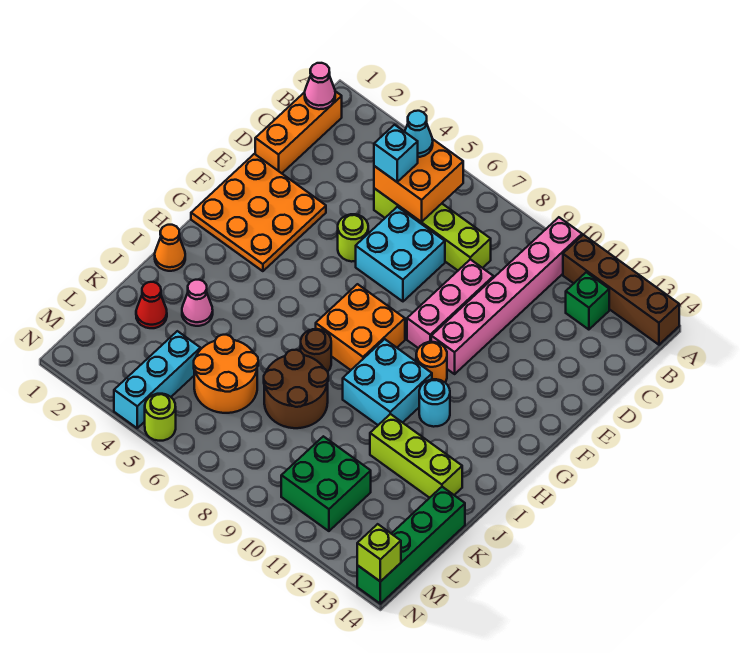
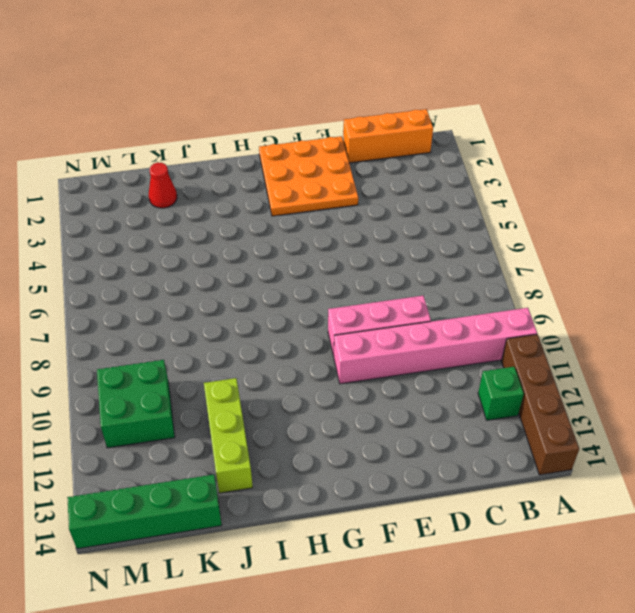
none -> lime 1x4 brick [374,188,491,270]
none -> cyan 2x2 brick [356,207,445,301]
none -> lime 1x1 round brick [338,214,368,262]

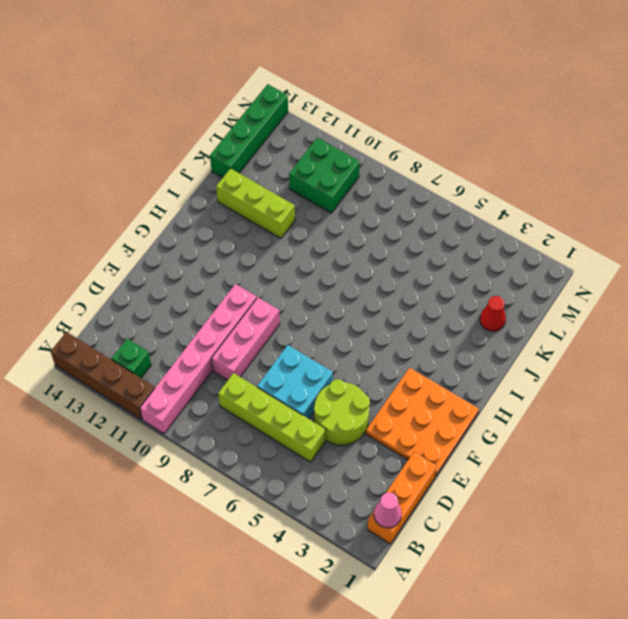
lime 2x2 round brick [314,379,370,445] -> lime 1x1 round brick [338,214,368,262]
none -> orange 2x2 brick [316,284,405,370]
none -> orange 1x1 round brick [416,342,447,382]
none -> cyan 2x2 brick [343,339,432,425]

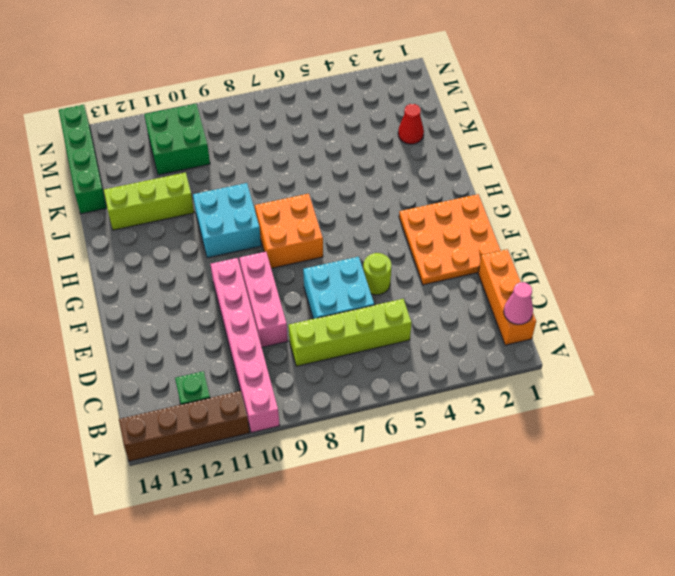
none -> orange 1x1 round brick [416,342,447,382]
none -> cyan 1x1 round brick [419,379,450,427]
none -> orange 1x1 cone [155,225,185,271]

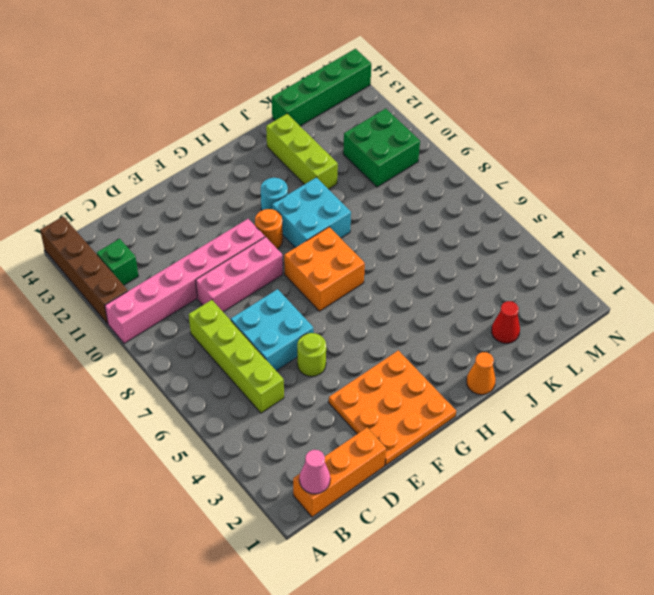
none -> brown 1x1 round brick [301,329,331,372]
none -> pink 1x1 cone [182,280,213,326]
none -> brown 2x2 round brick [264,350,328,428]

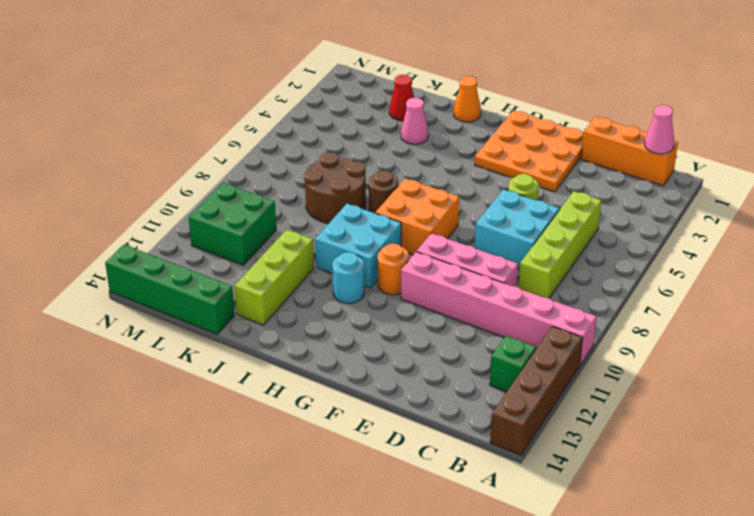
none -> orange 2x2 round brick [194,335,258,413]
none -> cyan 1x3 brick [114,331,200,428]
none -> lime 1x1 round brick [145,394,176,441]

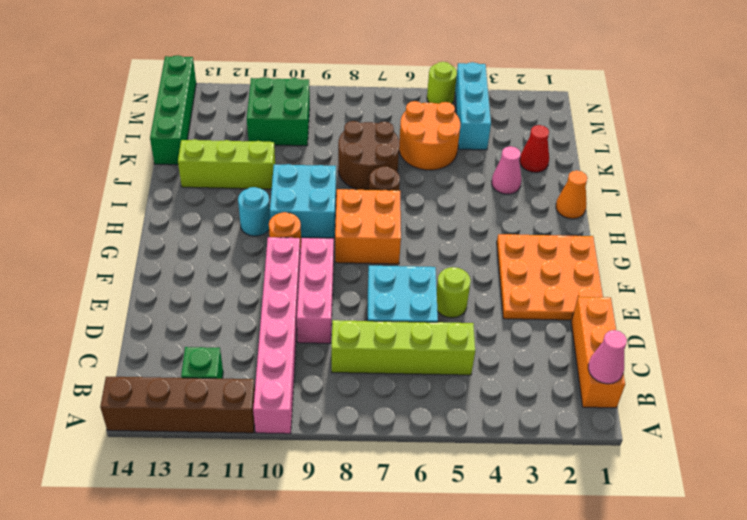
none -> orange 2x2 brick [374,139,463,222]
none -> lime 1x1 brick [357,524,401,582]
none -> cyan 1x1 cone [405,111,433,157]

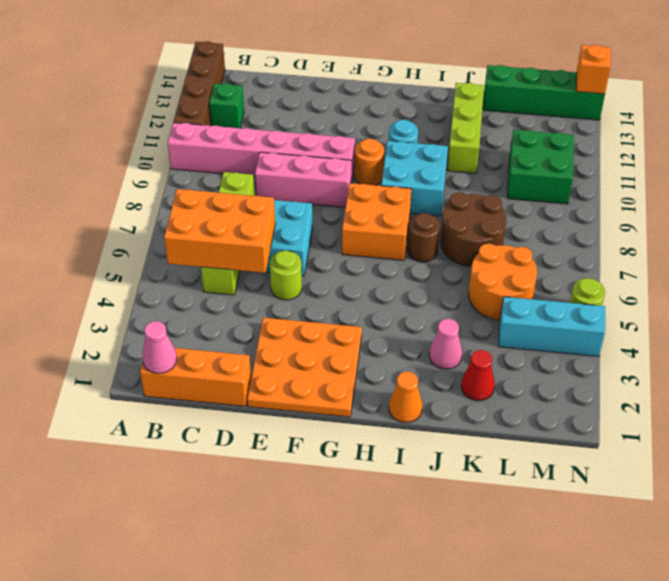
orange 2x3 brick [164,189,275,273] -> orange 2x2 brick [374,139,463,222]
orange 1x1 brick [576,45,611,94] -> lime 1x1 brick [357,524,401,582]
none -> cyan 1x1 cone [405,111,433,157]
none -> cyan 1x1 brick [374,125,418,182]

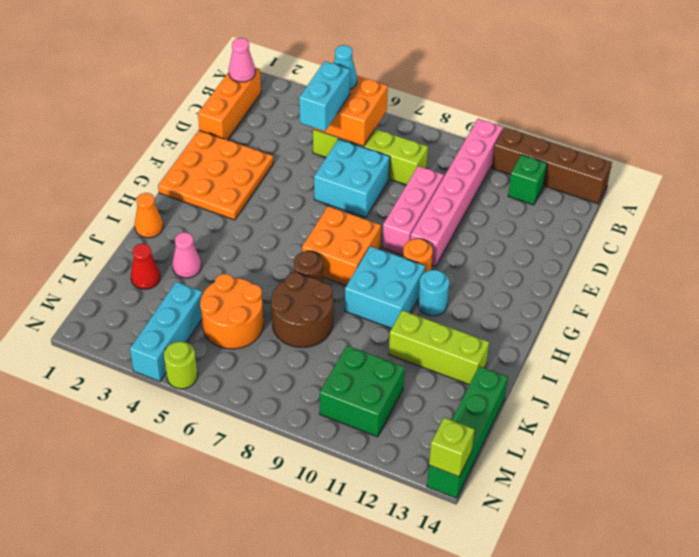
cyan 1x2 brick [299,61,350,131] -> cyan 1x1 brick [374,125,418,182]
none -> lime 1x1 round brick [338,214,368,262]

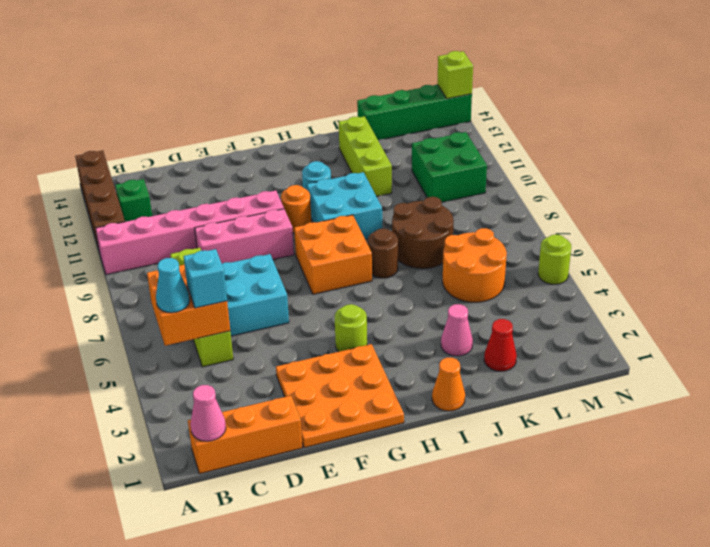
lime 1x1 round brick [335,304,367,352] -> lime 1x1 round brick moved to [338,214,368,262]
none -> cyan 1x3 brick [114,331,200,428]

